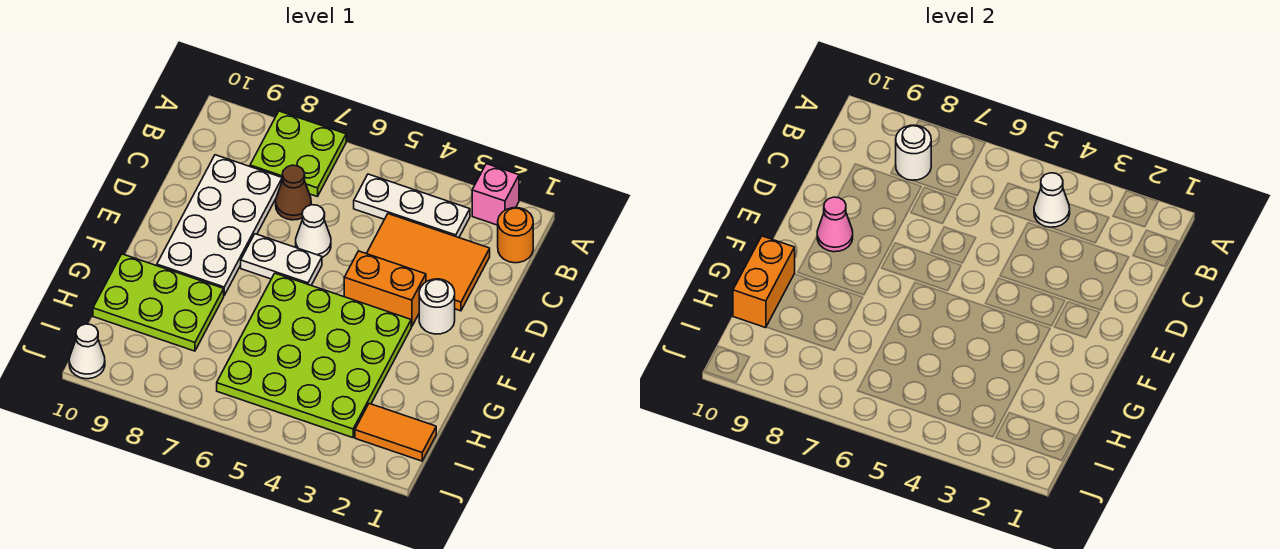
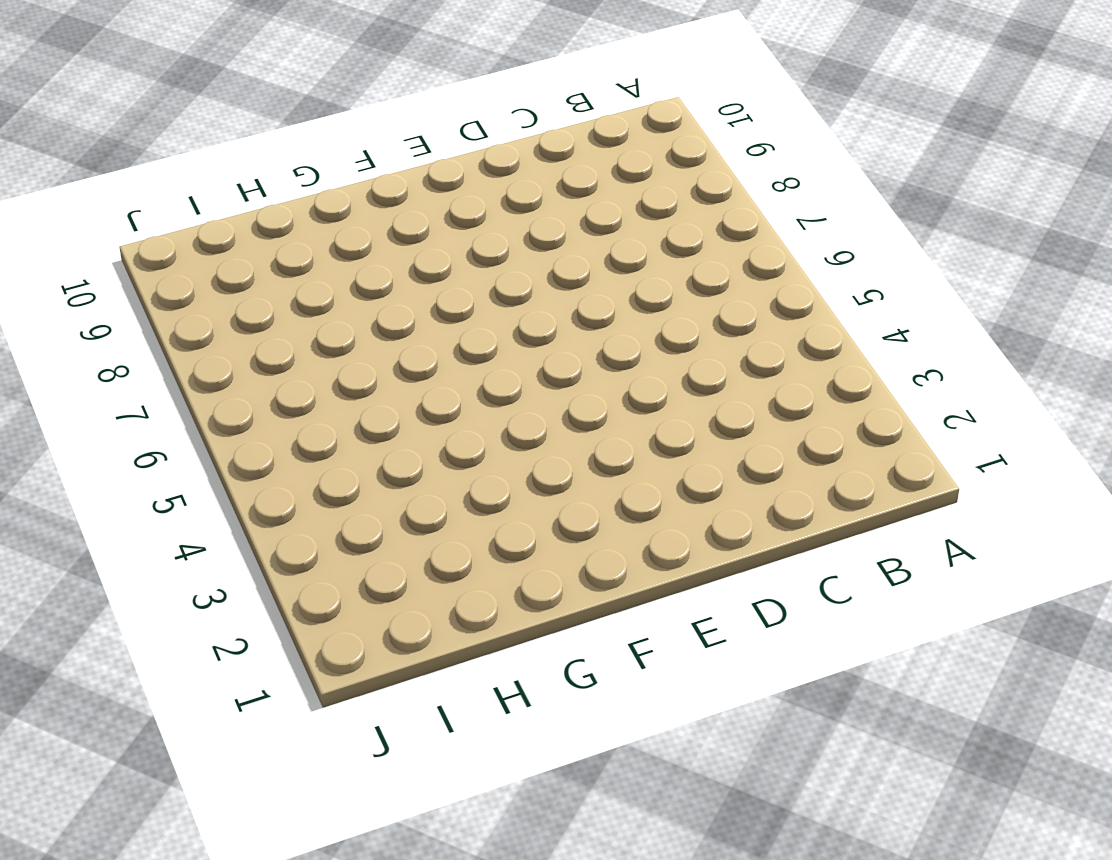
none -> pink 1x1 brick [472,164,519,225]
none -> lime 2x2 plate [250,111,346,197]
none -> orange 1x1 round brick [498,208,533,263]

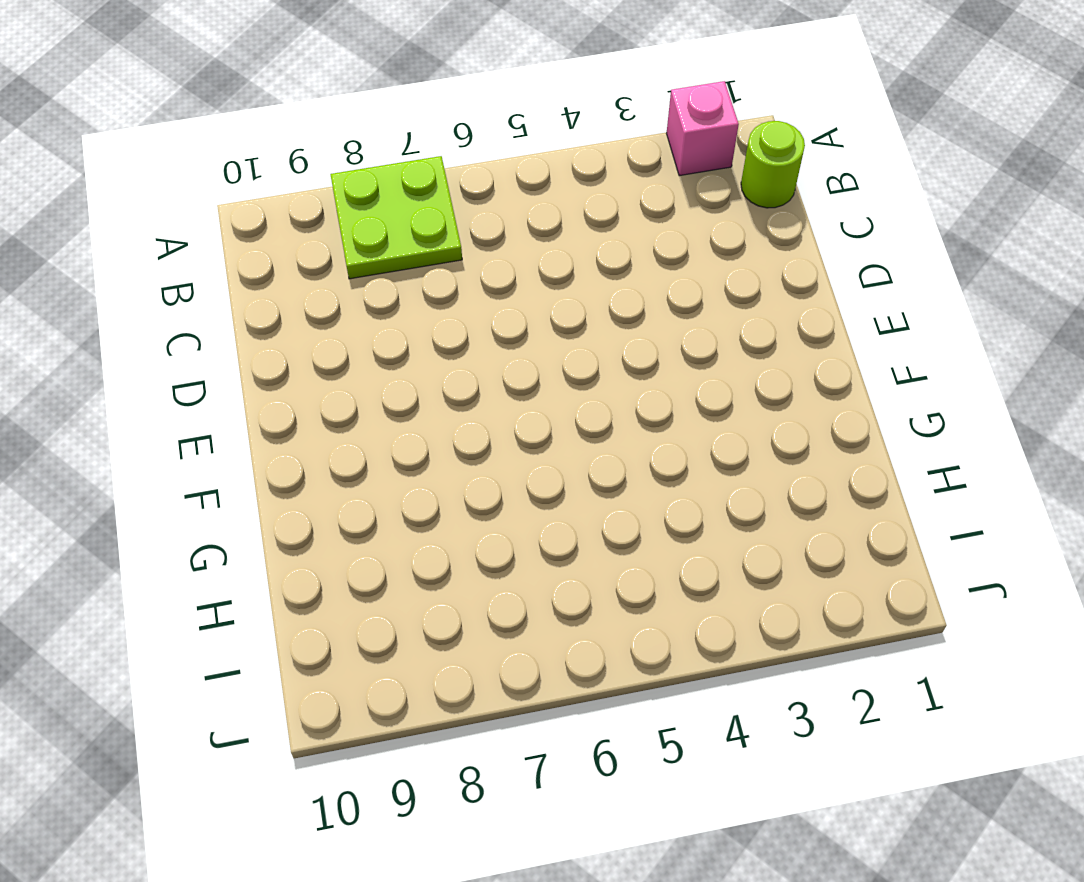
lime 1x1 round brick [741,121,805,208] -> orange 1x1 round brick [498,208,533,263]
none -> white 1x3 plate [354,174,470,238]
none -> orange 2x3 tile [366,214,490,311]
none -> brown 1x1 cone [276,165,311,220]

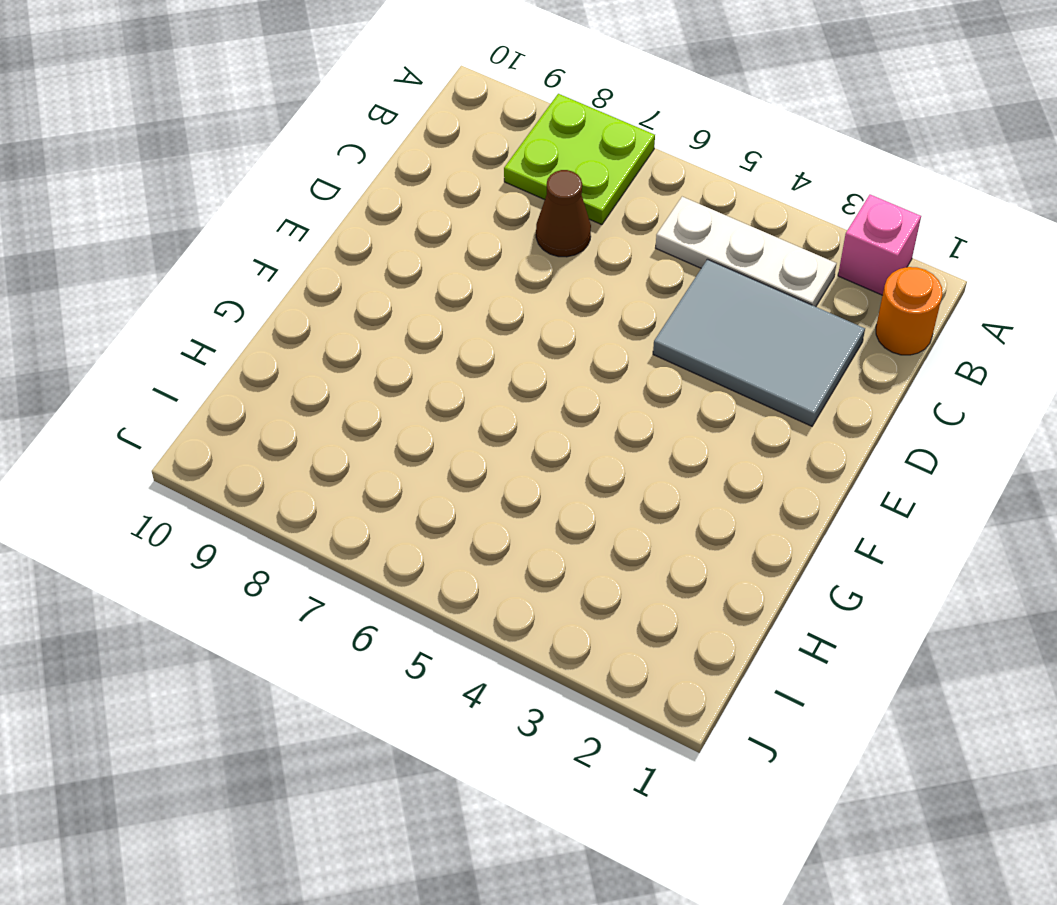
grey 2x3 tile [653,259,865,426] -> orange 2x3 tile [366,214,490,311]
none -> white 2x4 plate [157,155,282,295]
none -> white 1x1 cone [296,205,331,257]
none -> white 1x1 round brick [419,279,455,334]

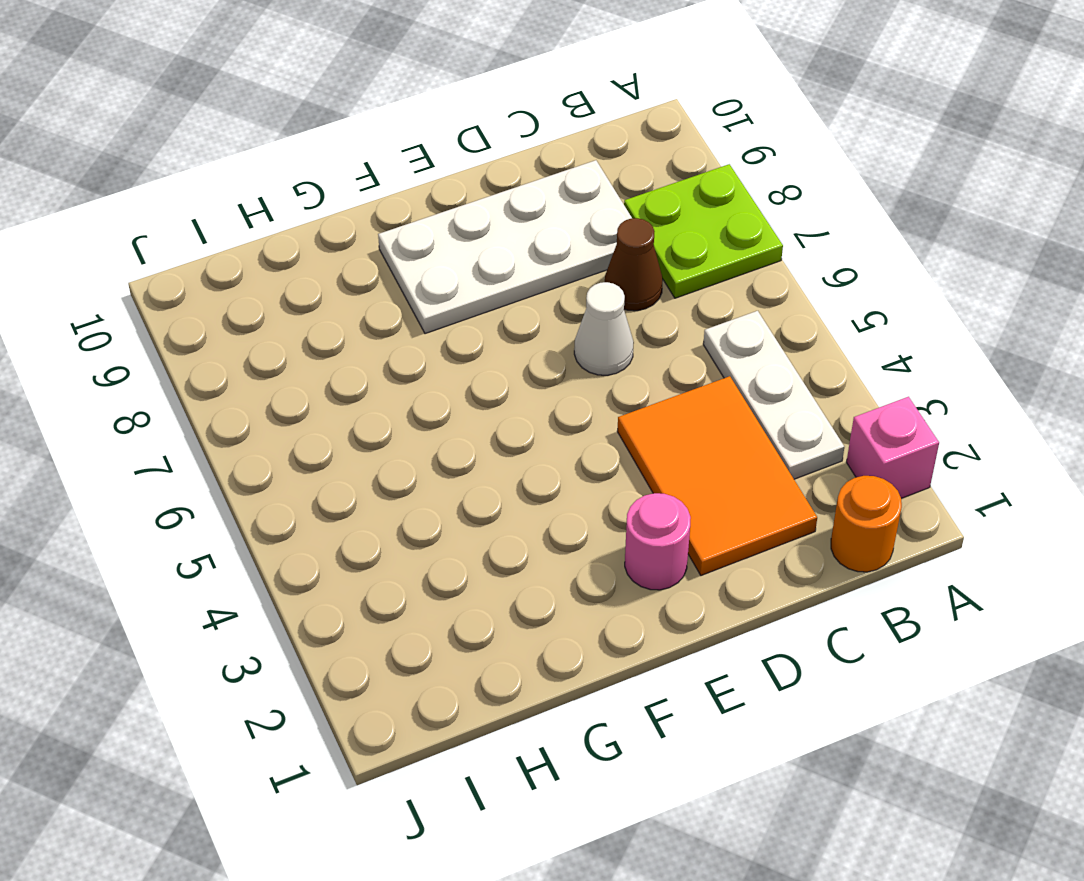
pink 1x1 round brick [625,493,691,590] -> white 1x1 round brick [419,279,455,334]
none -> orange 1x2 brick [344,251,426,327]
none -> white 1x2 plate [241,234,322,285]
none -> lime 4x4 plate [217,273,411,438]

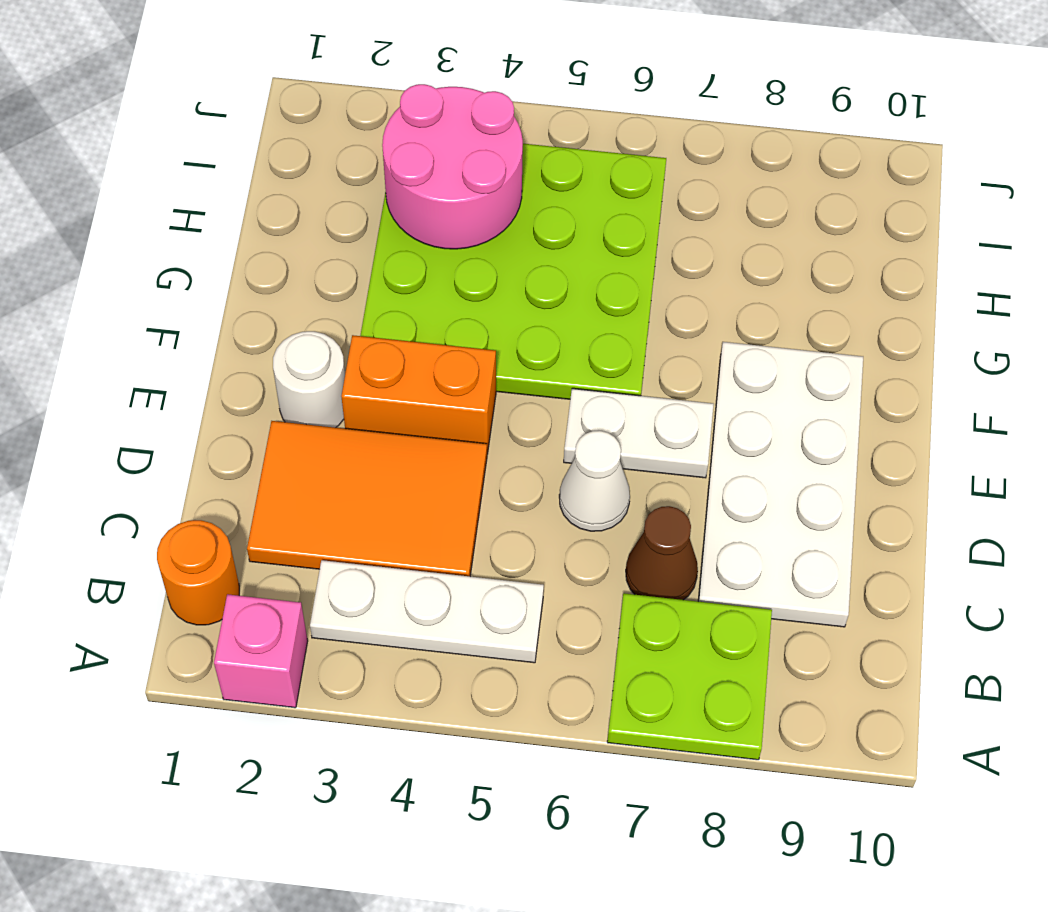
pink 2x2 round brick [382,84,523,249] -> none
none -> lime 2x3 plate [93,254,224,351]
none -> orange 1x2 tile [355,404,436,461]
none -> white 1x1 cone [69,324,105,379]

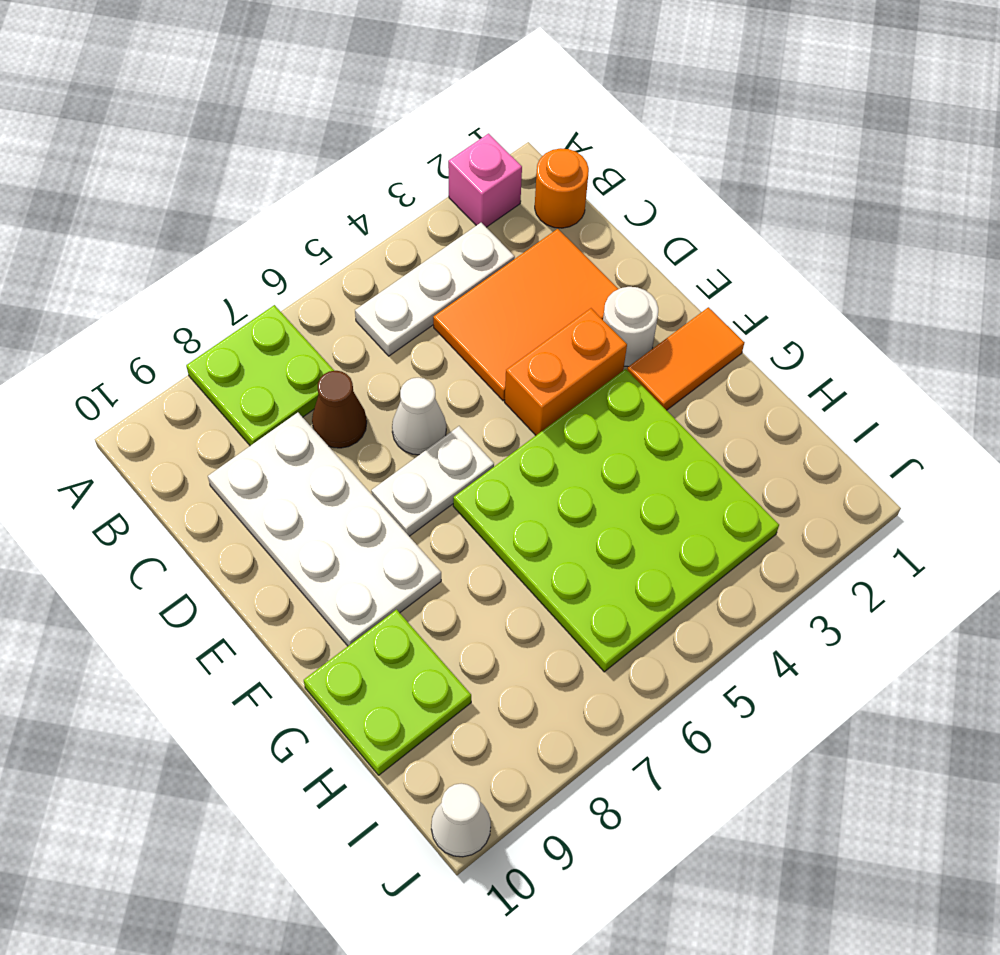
orange 1x2 tile [627,307,745,410] -> orange 1x2 tile moved to [355,404,436,461]
lime 2x2 plate [304,610,471,775] -> lime 2x3 plate [93,254,224,351]
none -> white 1x1 cone [1034,173,1070,228]
none -> white 1x1 round brick [896,125,931,180]
none -> pink 1x1 cone [817,197,853,252]

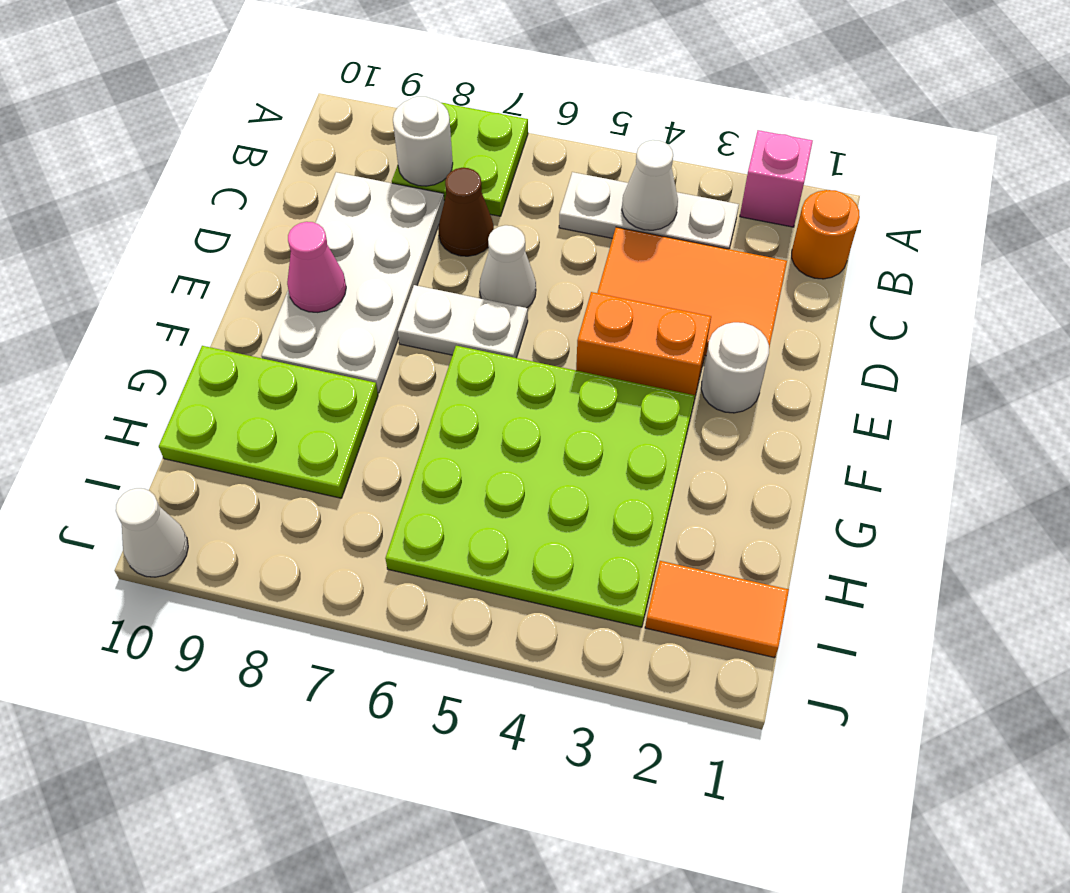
none -> orange 1x2 brick [733,236,795,328]

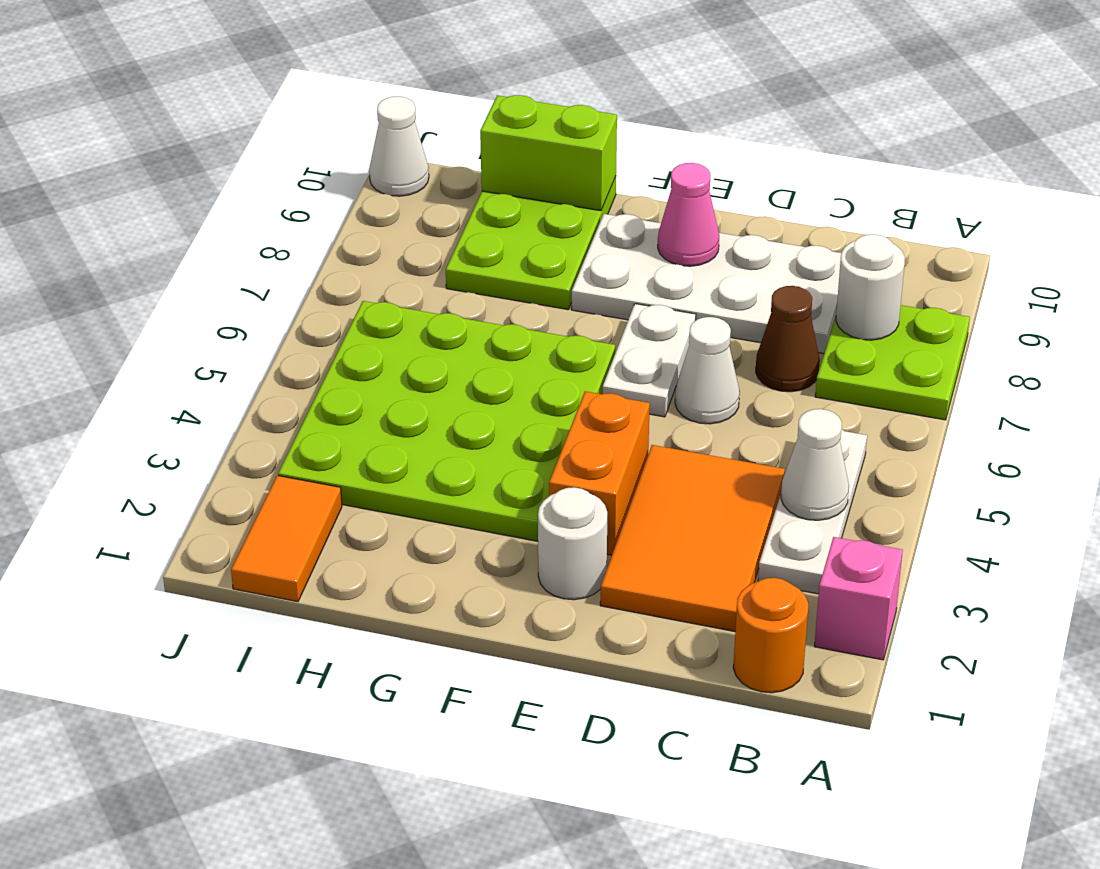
lime 1x2 brick [480,95,617,211] -> orange 1x2 brick [733,236,795,328]

